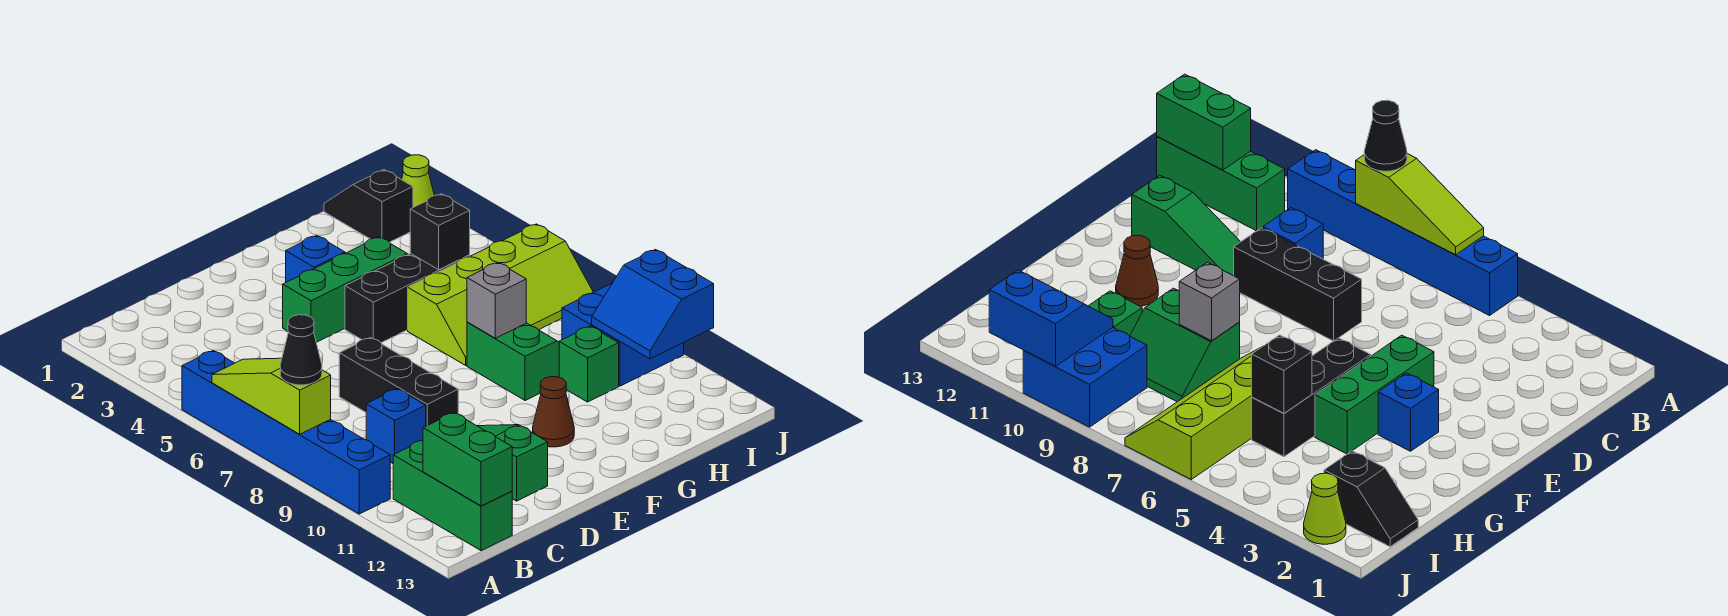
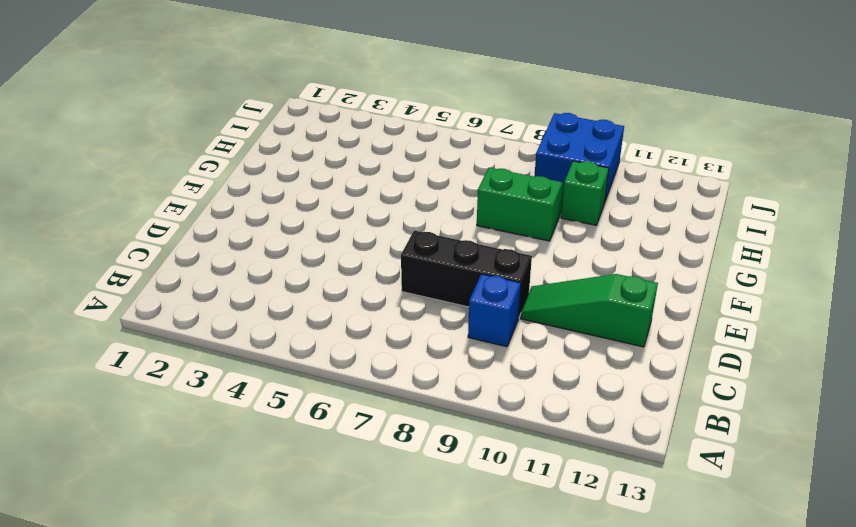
none -> blue 1x6 brick [182,350,390,514]
none -> green 1x3 brick [393,441,512,551]
none -> green 1x3 brick [283,237,407,342]

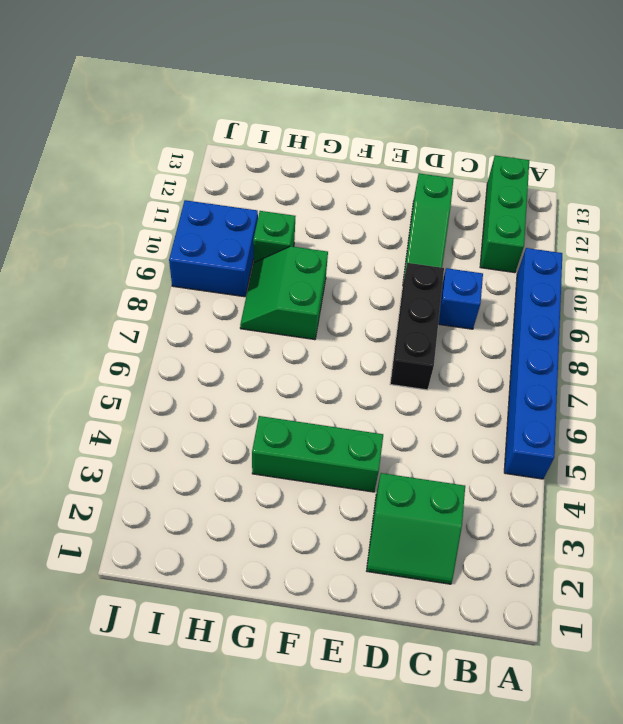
green 2x2 slope [367,473,465,584] -> none
none -> blue 1x1 brick [286,235,345,282]
none -> black 1x3 brick [345,253,470,343]
none -> brown 1x1 cone [533,377,574,447]

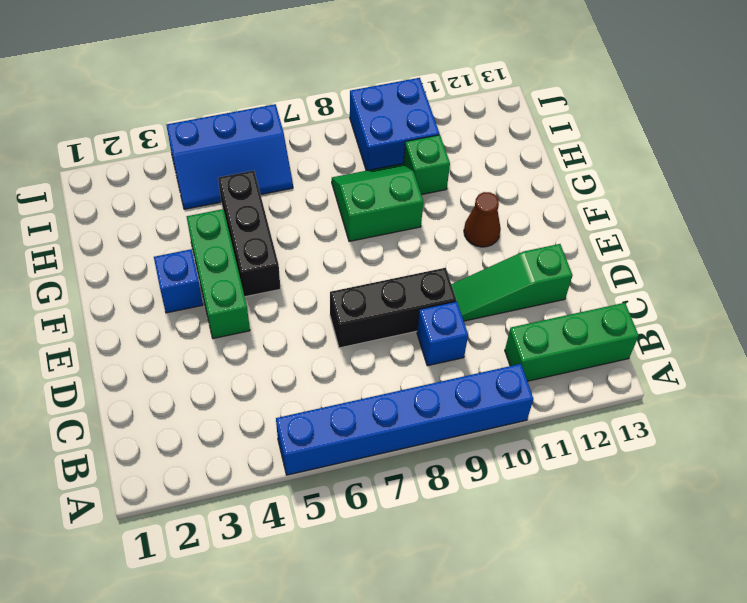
blue 2x3 slope [166,104,293,209] -> lime 2x4 slope [408,224,593,365]
none -> black 1x2 slope [324,170,413,242]
none -> lime 1x1 cone [402,155,434,207]
none -> lime 1x3 slope [212,358,331,434]

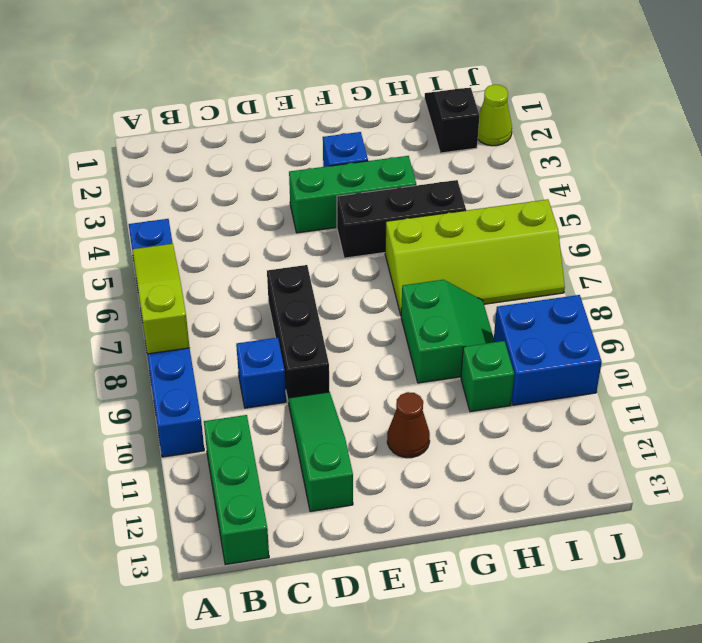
none -> green 1x2 brick [423,413,512,506]
none -> grey 1x1 brick [467,262,526,338]
none -> black 1x1 brick [410,194,470,270]

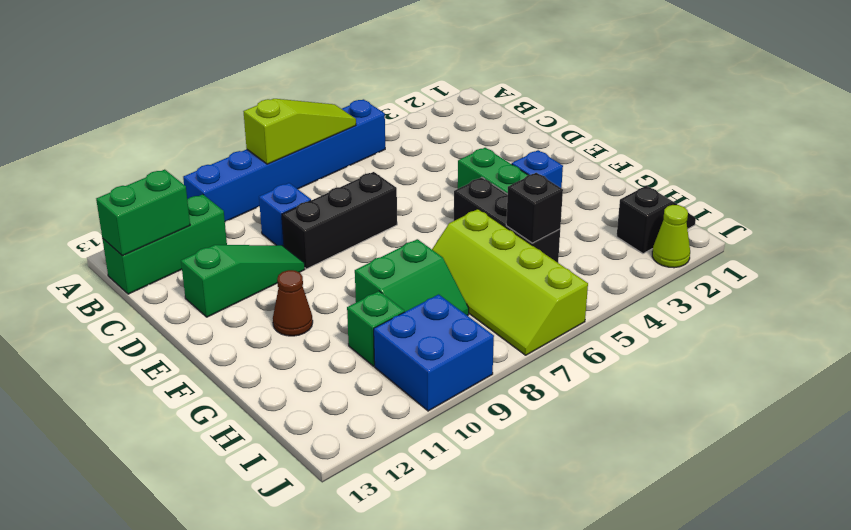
none -> grey 1x1 brick [467,262,526,338]
none -> blue 2x2 slope [592,250,714,359]
none -> black 1x1 cone [280,315,322,385]

